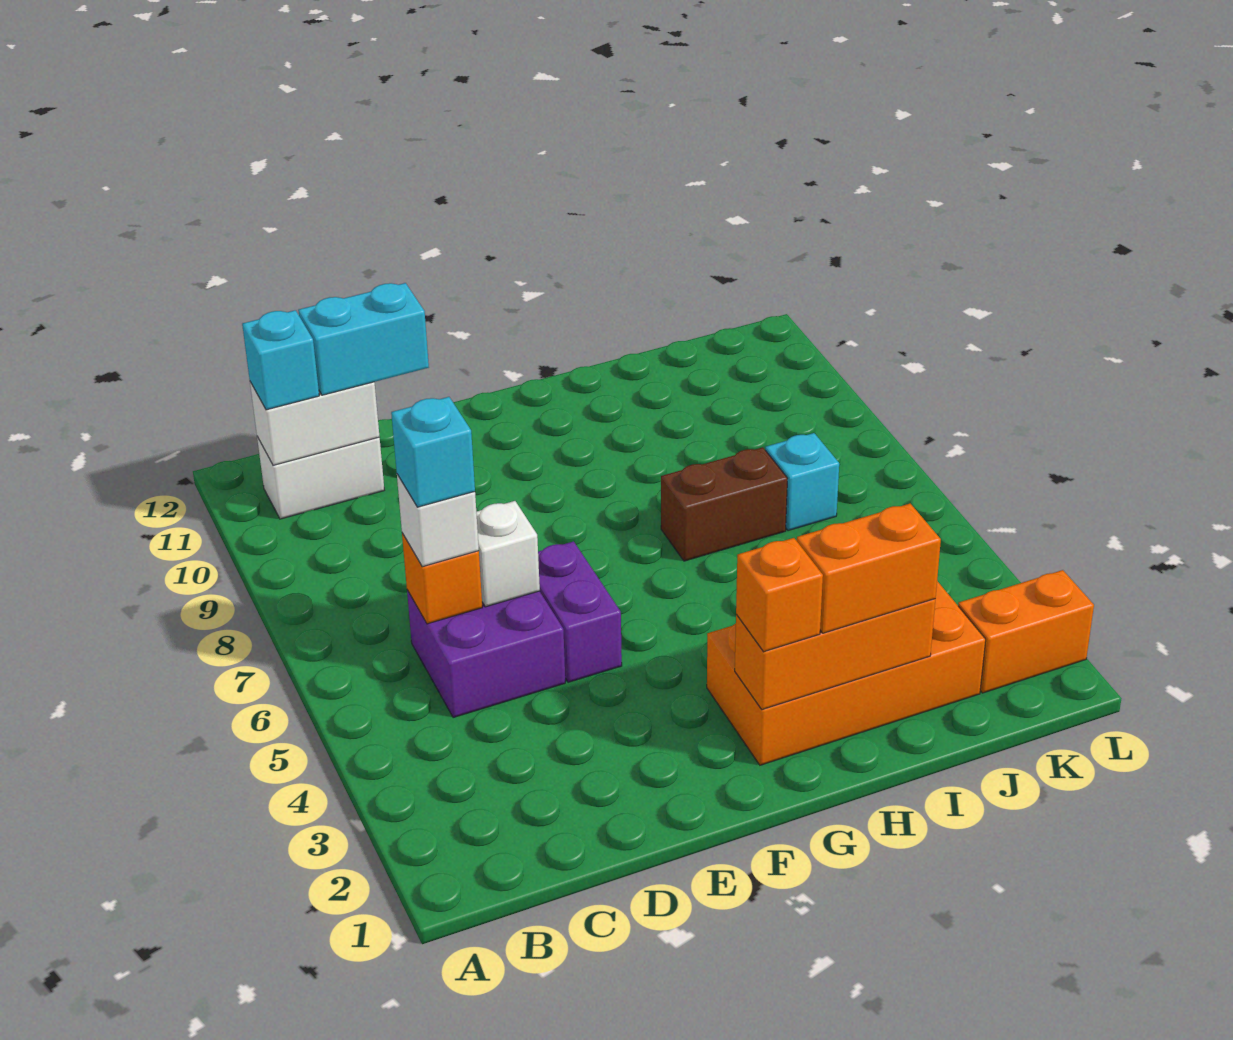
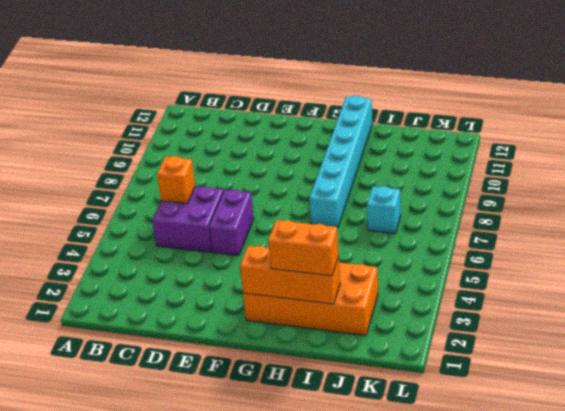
cyan 1x6 brick [309,96,372,227] -> brown 1x2 brick [661,447,788,561]
none -> white 1x2 brick [257,437,384,519]
none -> orange 1x2 brick [958,570,1094,693]
none -> white 1x2 brick [250,382,380,465]

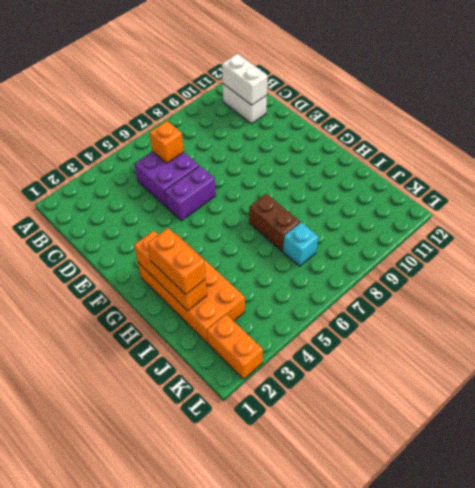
none -> white 1x1 brick [476,501,540,607]
none -> cyan 1x1 brick [242,310,319,410]
none -> white 1x1 brick [397,474,479,567]

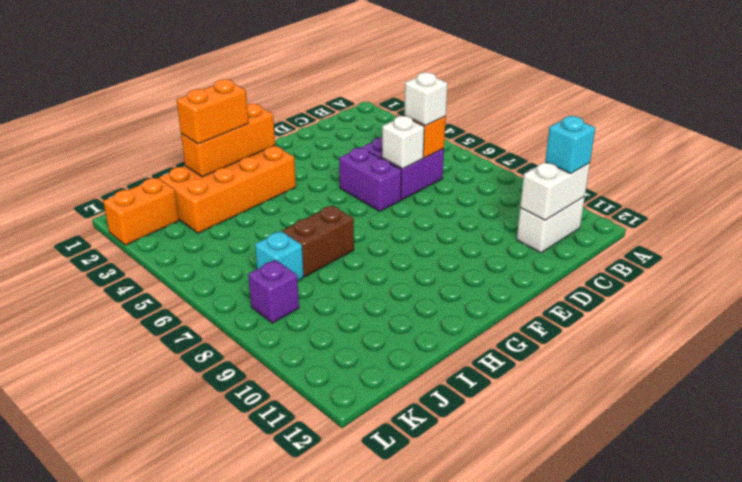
purple 1x1 brick [248,260,299,323] -> none
none -> cyan 1x2 brick [298,283,429,395]
none -> orange 1x1 brick [736,538,823,652]
none -> cyan 1x1 brick [391,397,475,507]

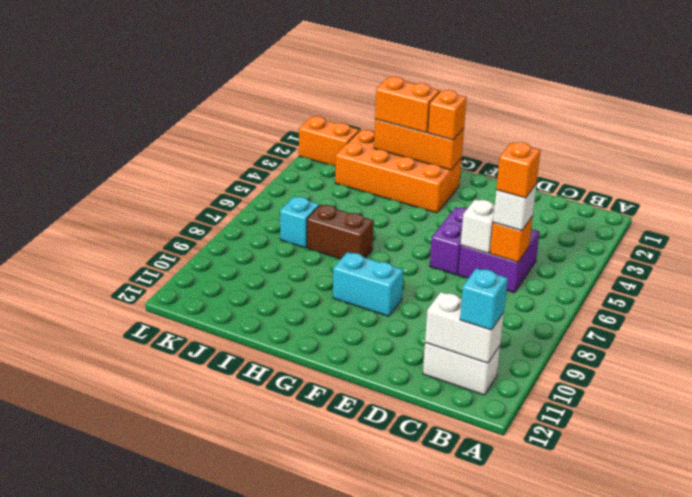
orange 1x1 brick [496,142,541,198] -> cyan 1x1 brick [391,397,475,507]
cyan 1x2 brick [333,252,404,316] -> cyan 1x2 brick moved to [298,283,429,395]

